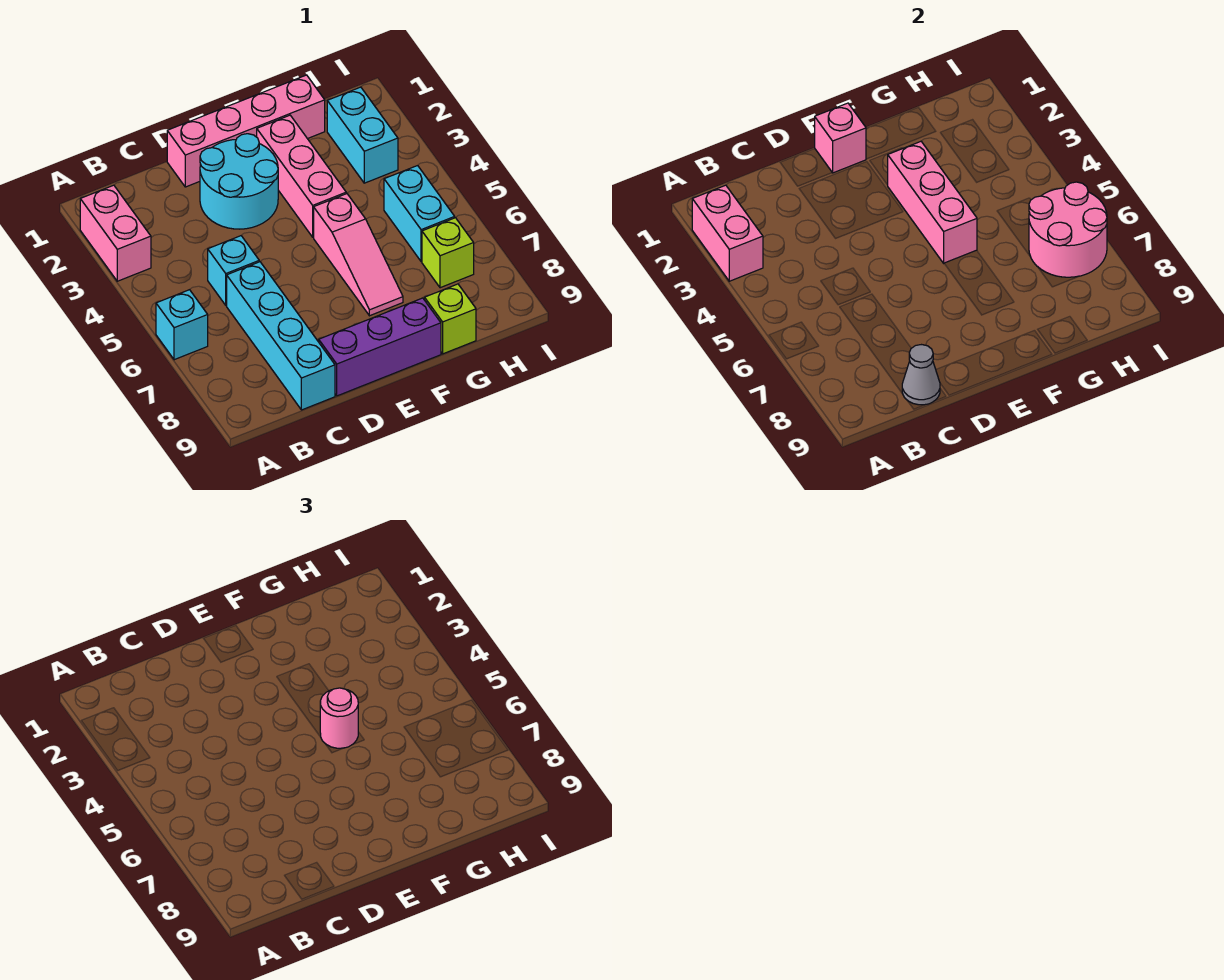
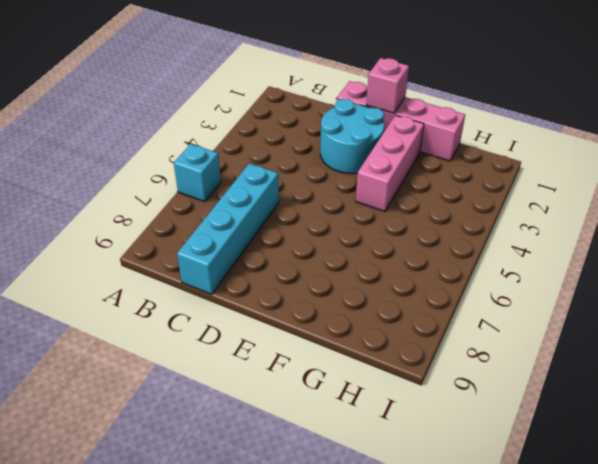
none -> pink 1x2 brick [80,185,151,281]
none -> cyan 1x1 brick [208,236,259,305]
none -> purple 1x3 brick [319,298,441,396]

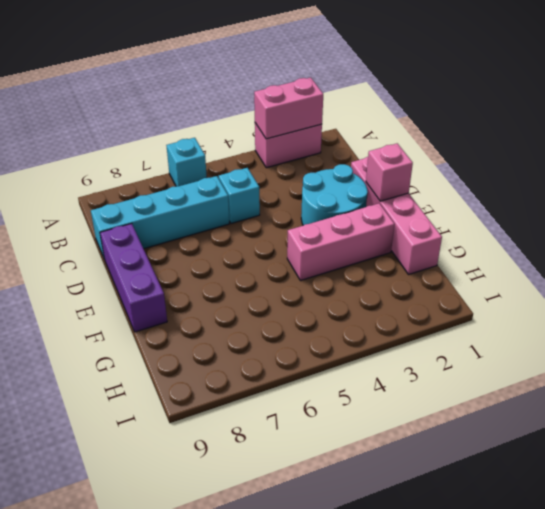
none -> pink 1x3 slope [314,194,403,316]
none -> lime 1x1 brick [425,284,476,354]
none -> cyan 1x2 brick [327,87,398,183]

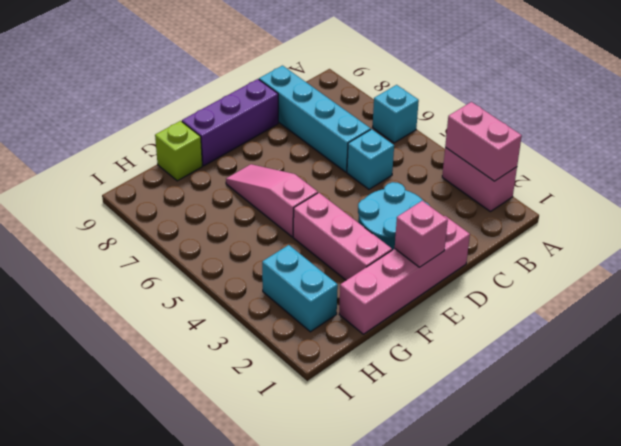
none -> cyan 1x2 brick [384,166,455,262]
none -> lime 1x1 brick [422,218,474,288]
none -> grey 1x1 cone [902,345,940,405]

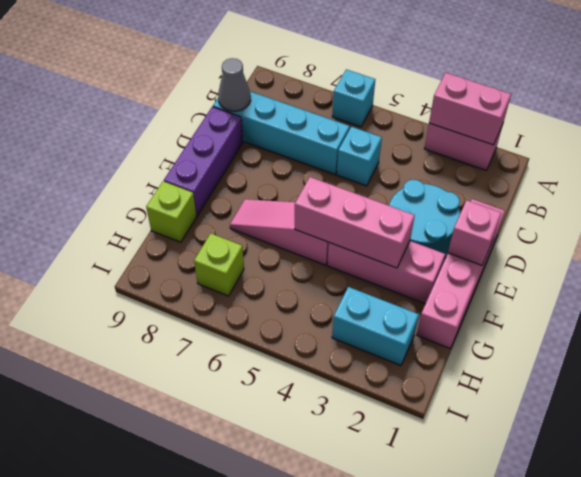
none -> cyan 1x2 brick [384,166,455,262]
none -> pink 2x2 round brick [1029,182,1107,277]
none -> pink 1x1 round brick [320,688,358,748]

